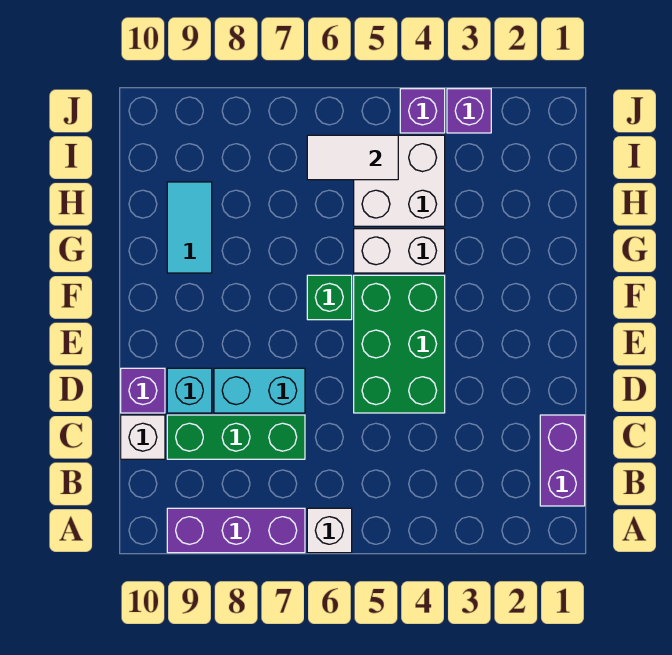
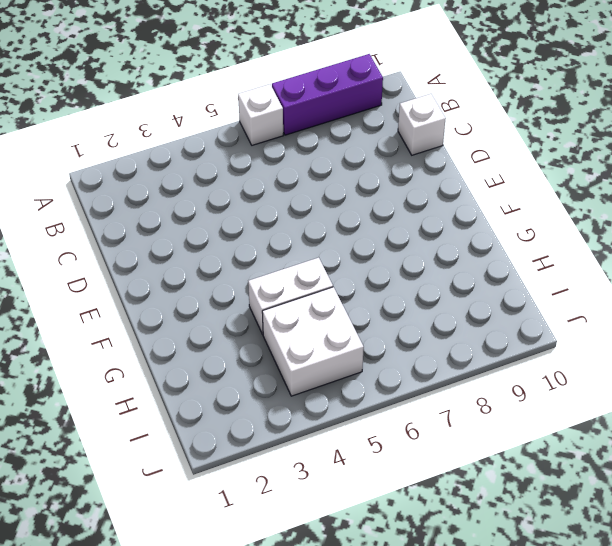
none -> purple 1x2 brick [540,415,585,506]
none -> green 1x3 brick [167,415,305,459]
none -> green 2x3 brick [354,275,445,413]

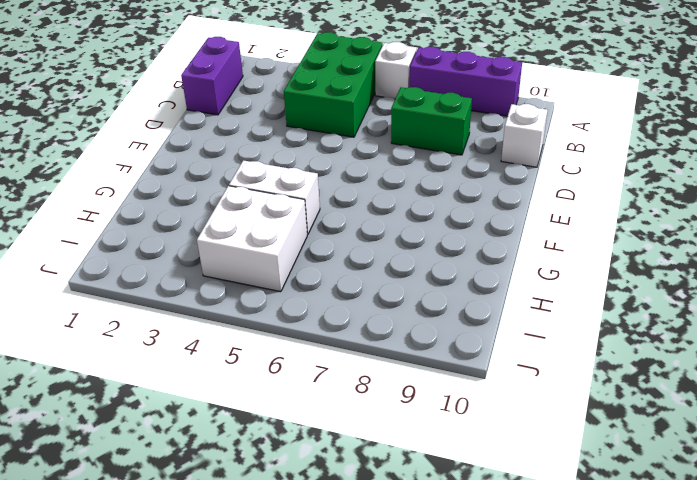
green 2x3 brick [284,32,383,137] -> green 2x3 brick moved to [354,275,445,413]
green 1x2 brick [391,87,472,155] -> green 1x3 brick [167,415,305,459]
none -> cyan 1x2 brick [214,368,305,413]
none -> cyan 1x1 brick [167,368,212,413]
none -> purple 1x1 brick [121,368,165,413]

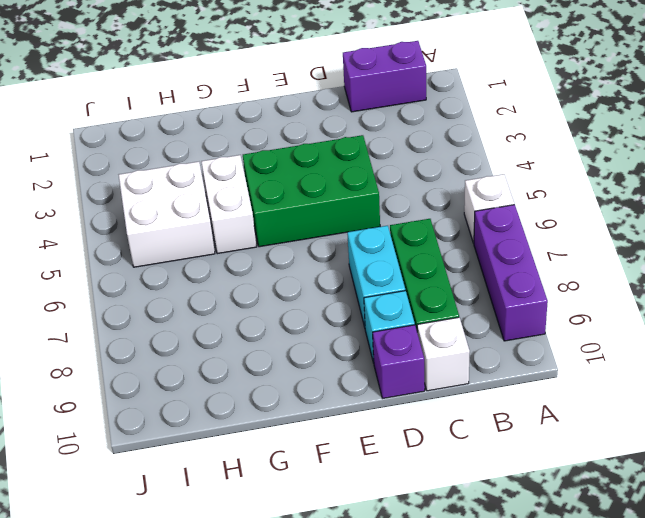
none -> green 1x1 brick [307,275,352,320]
none -> cyan 1x2 tile [167,182,212,273]
none -> purple 1x1 brick [447,89,491,133]

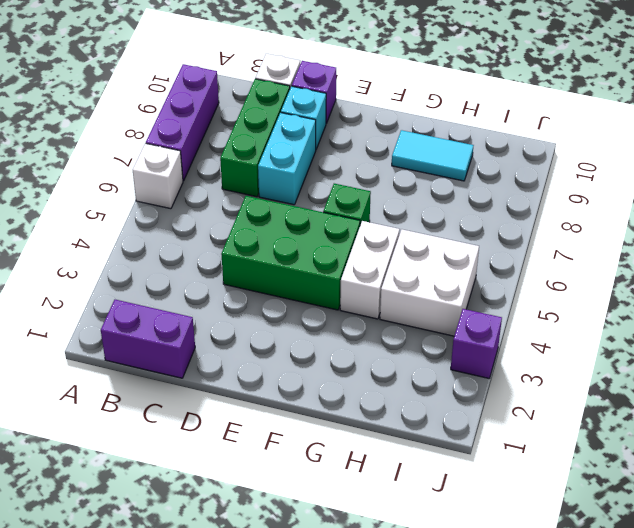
none -> purple 1x1 brick [400,89,445,133]
none -> white 1x2 tile [307,135,398,180]

